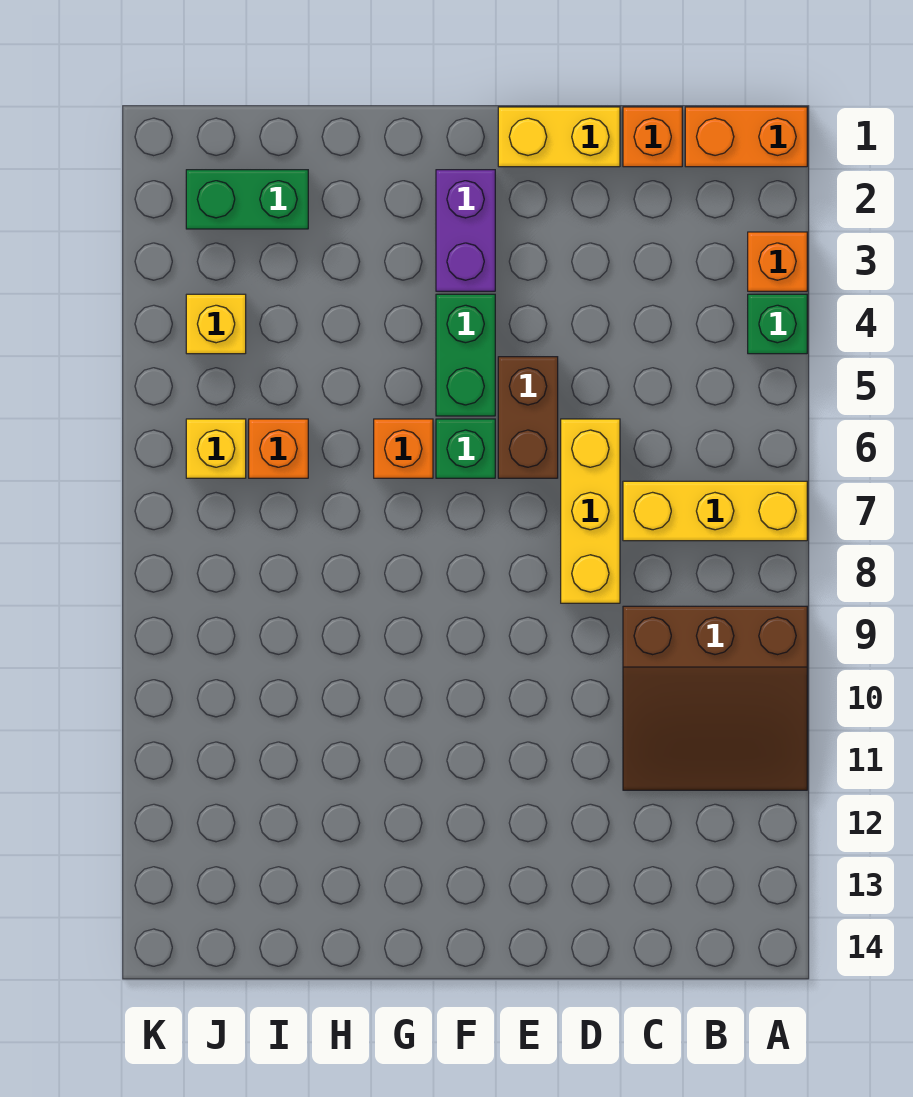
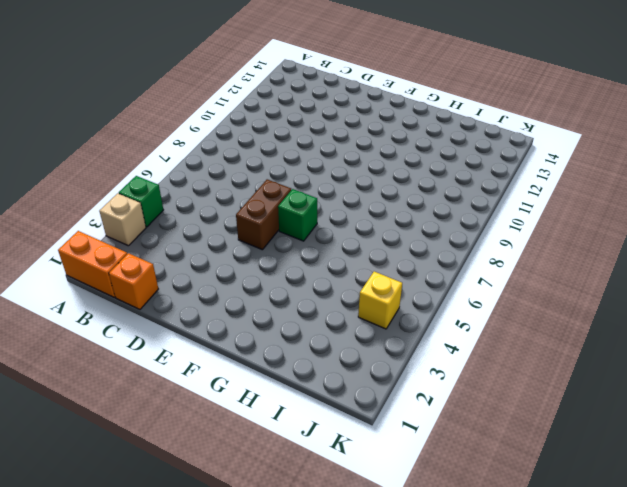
tan 1x1 brick [99,193,146,246] -> orange 1x1 brick [748,232,807,291]
none -> yellow 1x3 brick [623,481,807,541]
none -> brown 3x3 slope [623,606,807,790]
none -> yellow 1x2 brick [498,107,620,167]

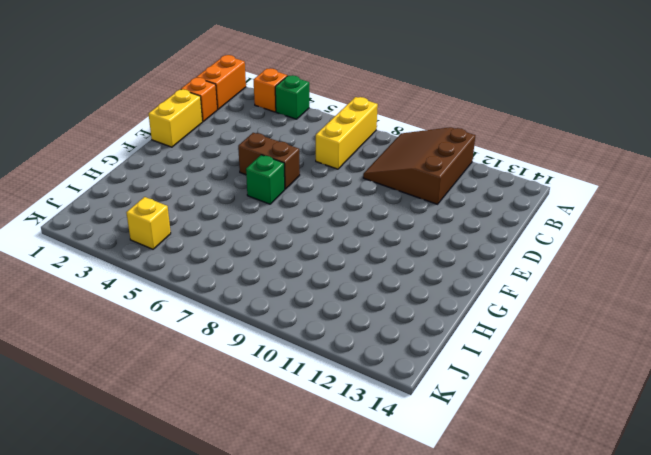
brown 3x3 slope [363,127,475,204] -> brown 3x3 slope turned to [623,606,807,790]
none -> yellow 1x3 brick [561,419,620,603]
none -> purple 1x2 brick [436,170,495,291]
none -> green 1x2 brick [436,294,495,416]

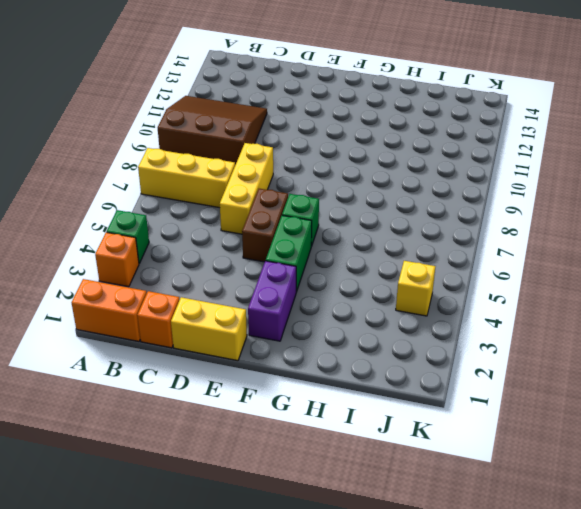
none -> orange 1x1 brick [374,419,433,478]
none -> green 1x2 brick [186,170,308,229]
none -> orange 1x1 brick [249,419,308,478]

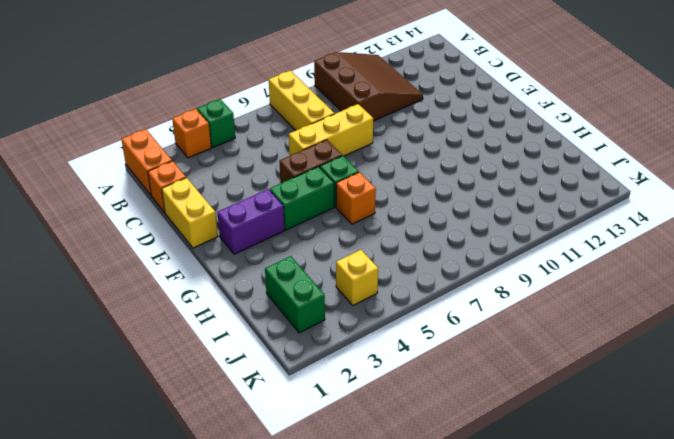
none -> orange 1x1 brick [249,419,308,478]
none -> yellow 1x1 brick [186,419,246,478]

